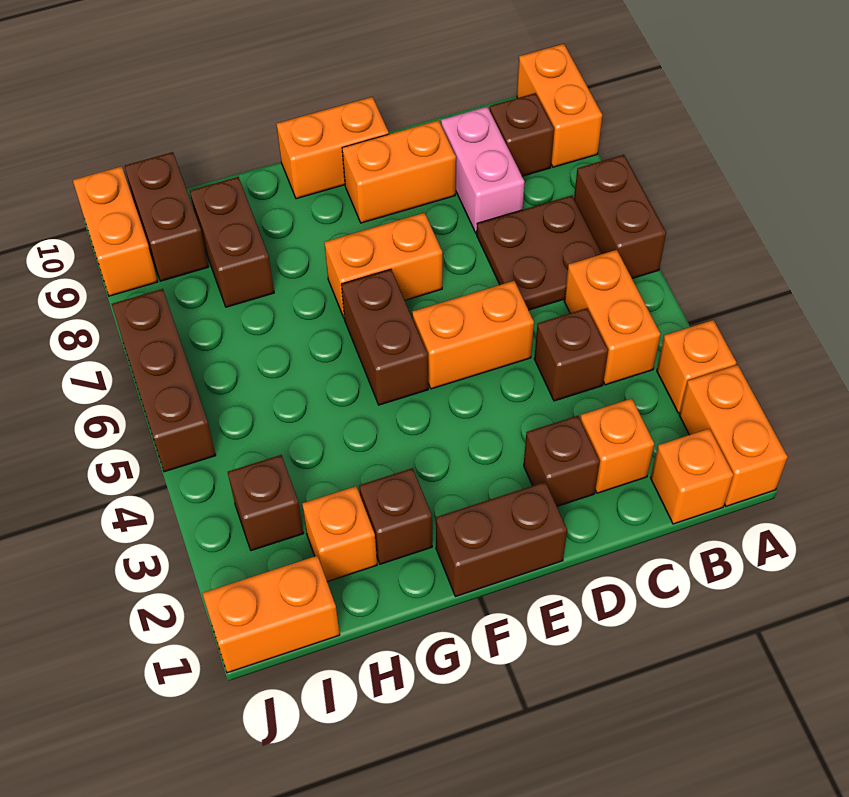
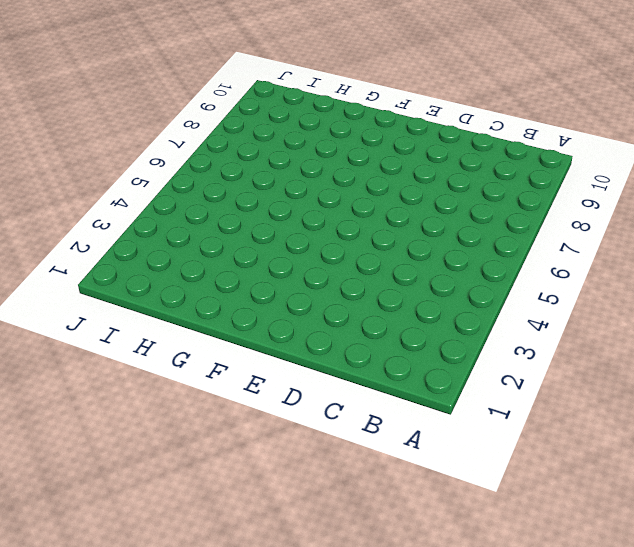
none -> orange 1x2 brick [679,365,788,506]
none -> orange 1x1 brick [657,320,736,413]
none -> brown 1x2 brick [574,155,666,278]

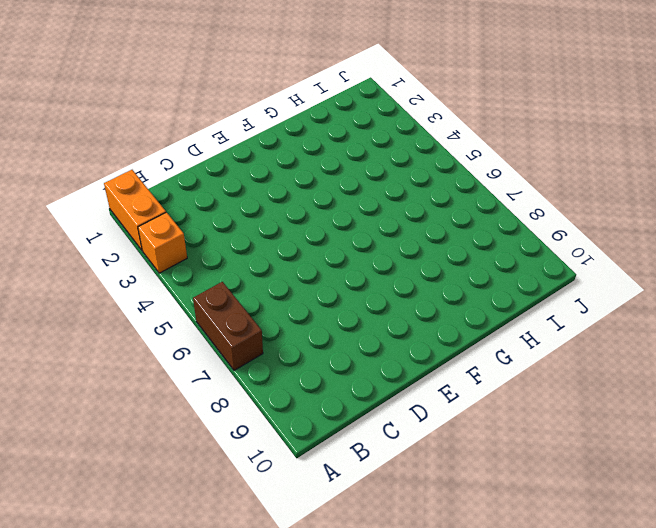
none -> orange 1x2 brick [517,44,602,167]
none -> orange 1x1 brick [651,429,734,524]
none -> orange 1x2 brick [564,250,661,385]

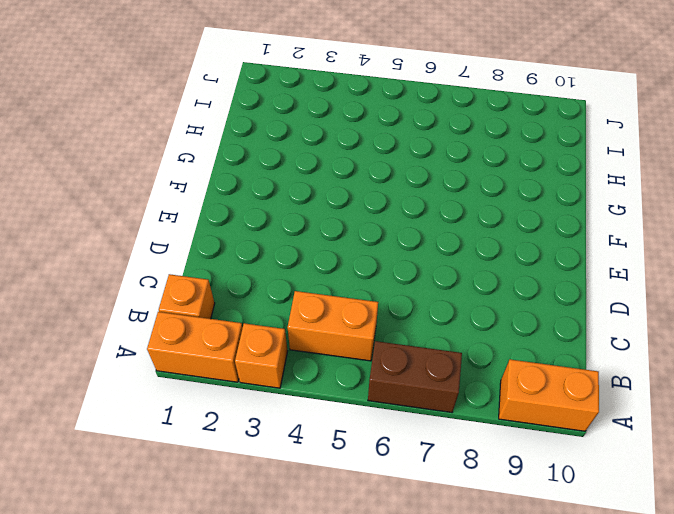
none -> brown 2x2 plate [477,196,602,310]
none -> brown 1x1 brick [490,93,554,176]
none -> orange 1x1 brick [580,399,654,493]

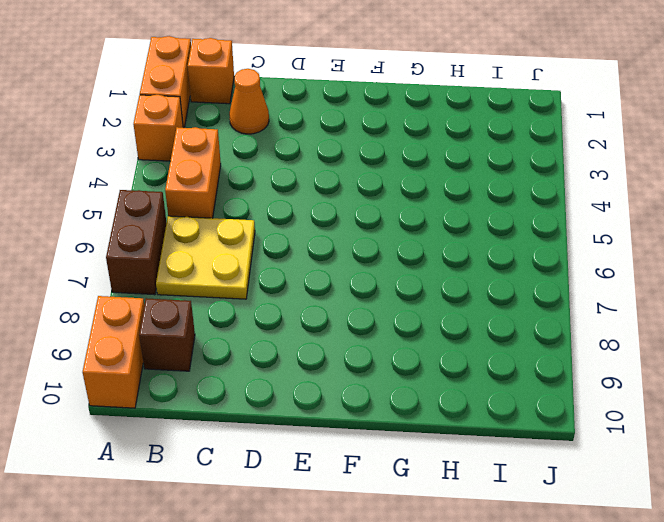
yellow 2x2 plate [156,216,255,299] -> brown 2x2 plate [477,196,602,310]
orange 1x1 cone [229,69,269,134] -> orange 1x1 brick [580,399,654,493]
none -> brown 1x1 brick [534,308,608,401]
none -> pink 1x2 brick [441,107,525,234]
none -> brown 1x1 brick [524,416,600,506]

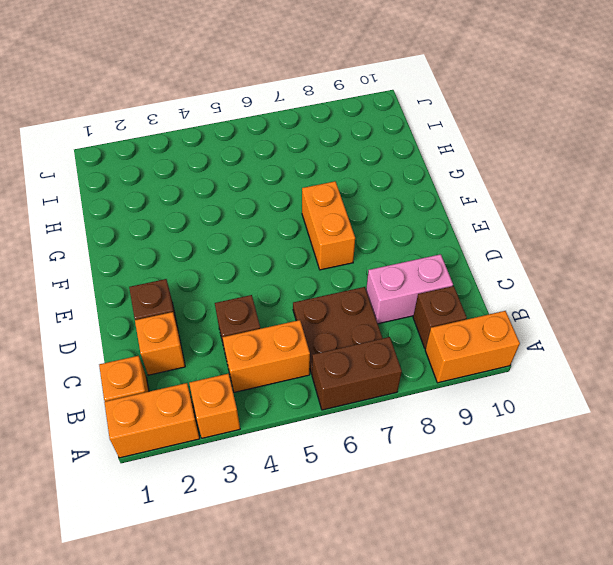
none -> orange 1x2 brick [412,281,534,389]
none -> orange 1x2 brick [342,120,456,223]
none -> brown 1x2 brick [436,482,567,597]

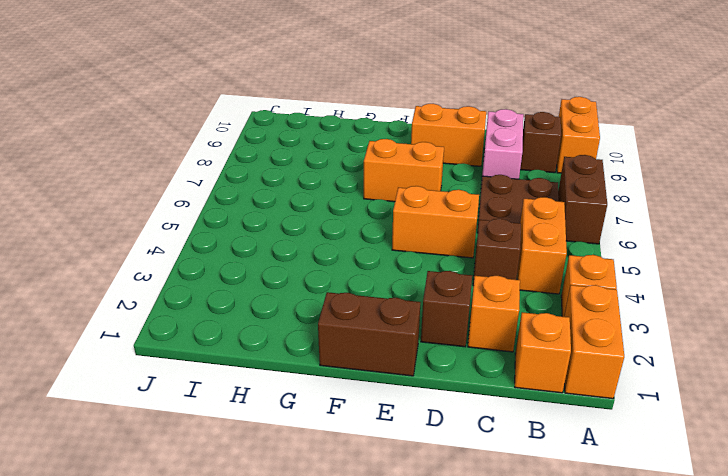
none -> orange 1x2 brick [276,97,389,199]
none -> brown 1x2 brick [341,269,428,405]
none -> brown 1x1 brick [359,468,432,564]

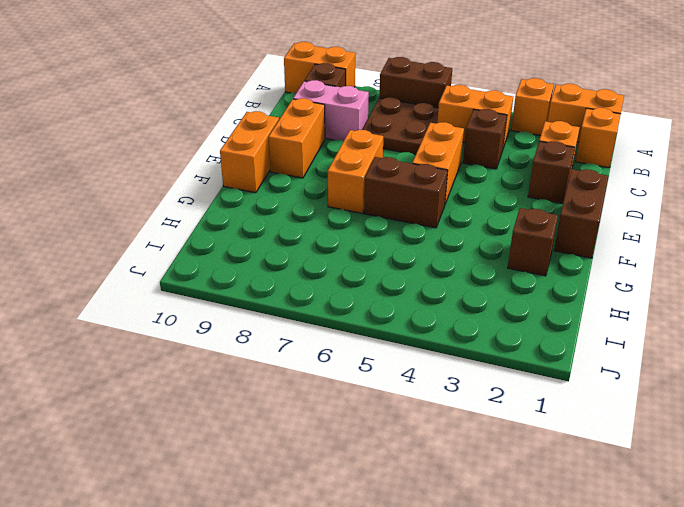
none -> orange 1x1 brick [302,486,377,582]
none -> brown 1x2 brick [190,177,274,307]
none -> orange 1x2 brick [202,556,340,673]

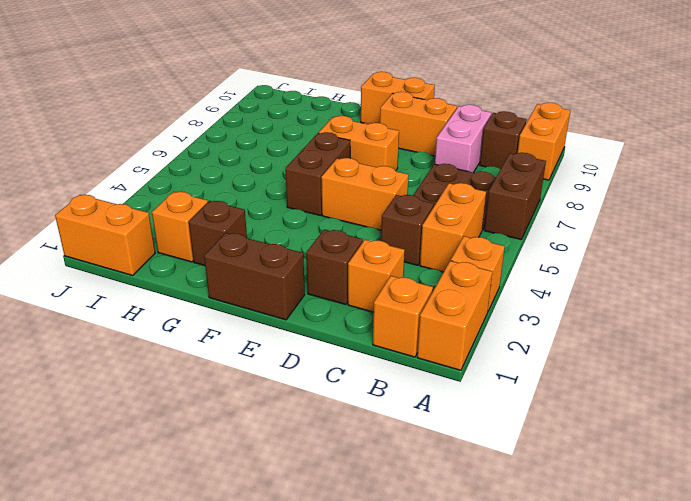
none -> brown 1x2 brick [190,177,274,307]
none -> brown 1x1 brick [228,455,304,551]
none -> brown 1x2 brick [125,152,209,281]

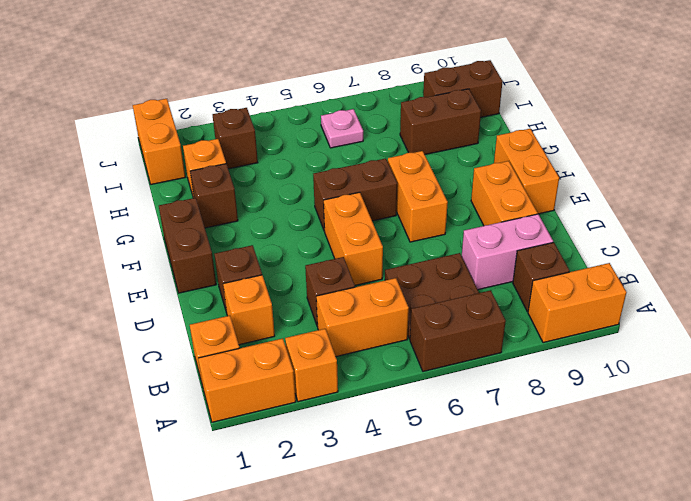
pink 1x1 plate [321,109,363,148] -> none
none -> brown 1x3 brick [112,289,216,472]
none -> orange 1x2 brick [73,166,158,296]

